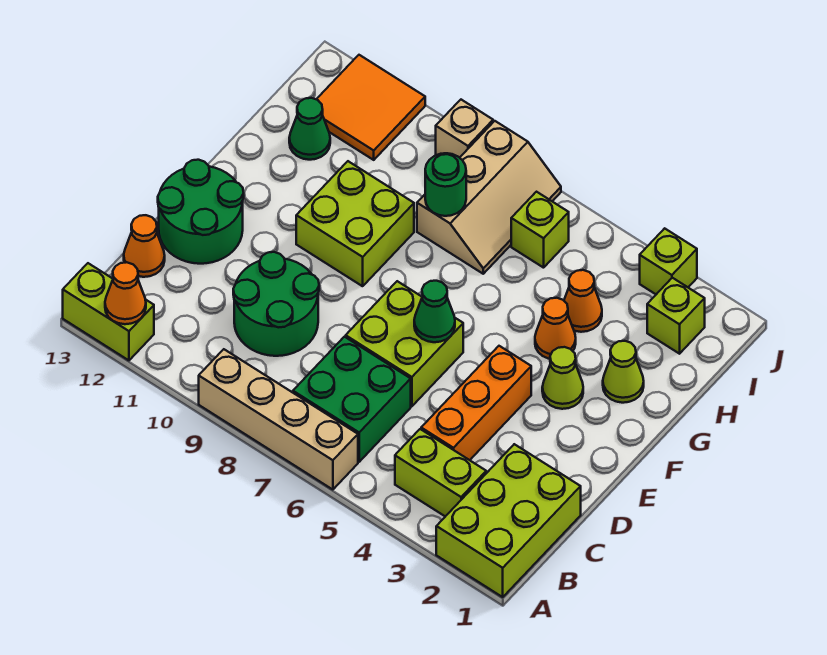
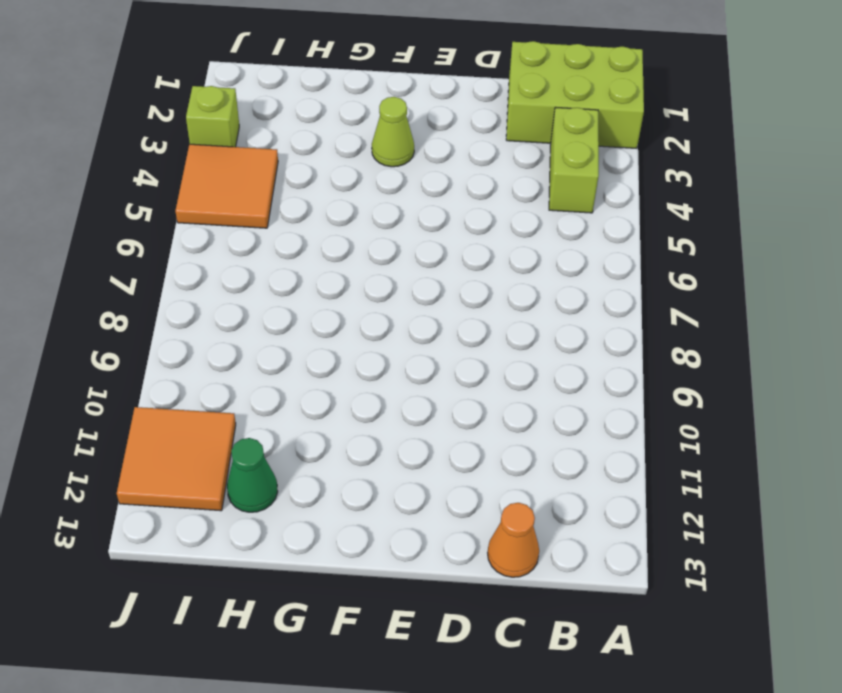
orange 2x2 tile [175,144,278,228] -> none
none -> tan 1x4 brick [199,349,358,490]
none -> lime 1x2 brick [63,263,154,360]
none -> green 2x2 brick [293,337,411,462]

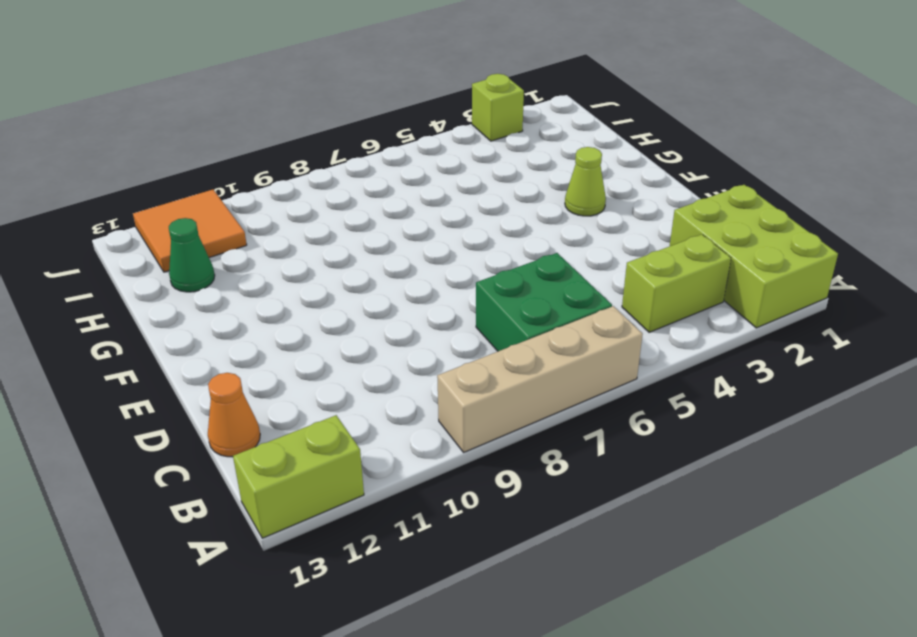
none -> orange 1x3 brick [421,346,531,460]
none -> green 2x2 round brick [233,252,319,356]
none -> lime 2x2 brick [346,281,463,406]

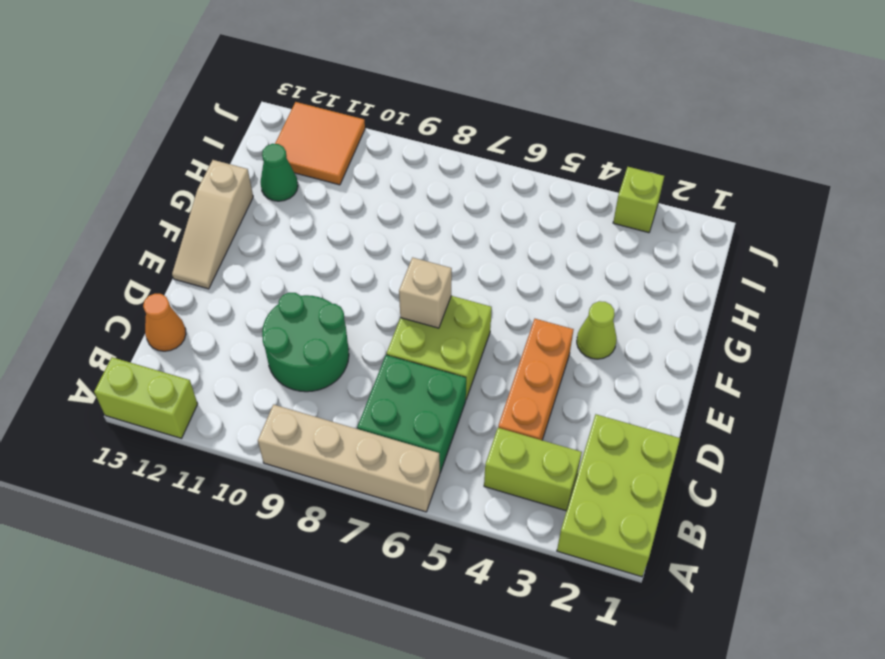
tan 1x1 brick [399,257,452,328] -> tan 1x1 brick moved to [436,100,493,158]
tan 1x3 slope [172,160,253,289] -> green 2x2 round brick [158,160,244,264]
none -> lime 2x2 brick [296,161,414,286]
none -> lime 1x1 cone [603,341,644,403]
none -> orange 1x1 cone [535,298,576,359]

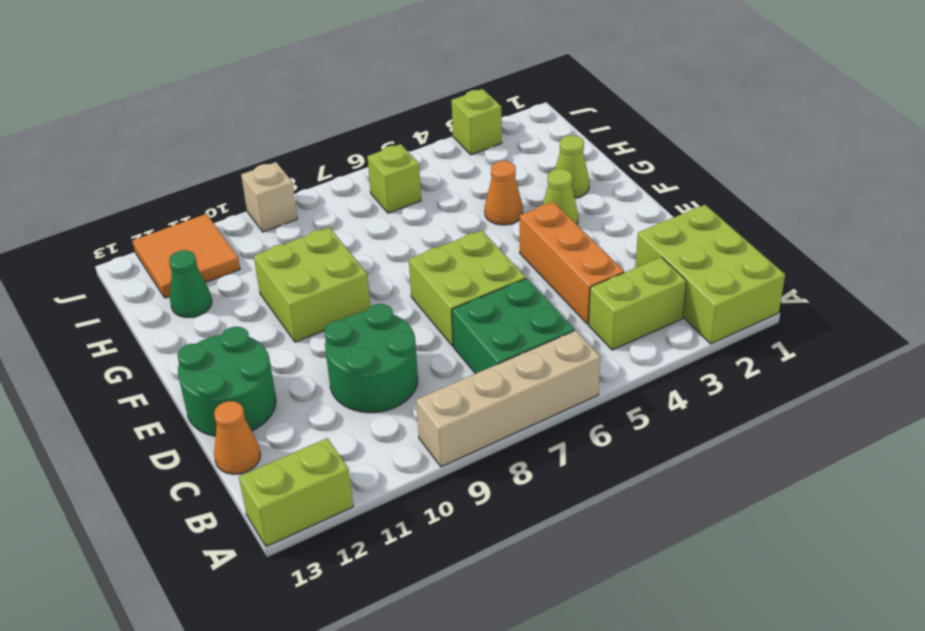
none -> orange 1x1 cone [564,270,602,332]
none -> tan 2x3 slope [417,121,561,274]
none -> lime 1x1 brick [647,278,705,354]

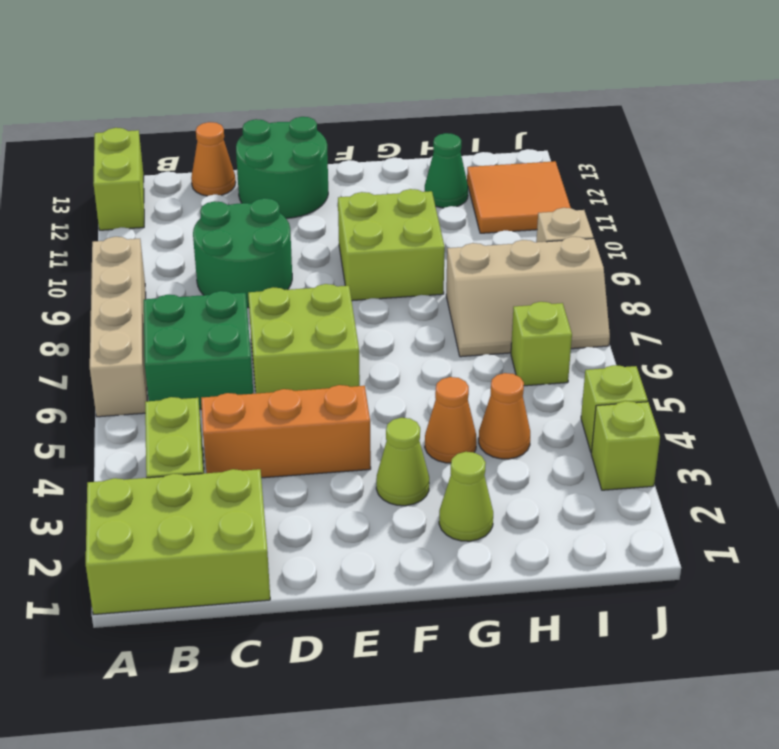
lime 1x1 brick [581,365,648,453] -> lime 1x1 brick moved to [647,278,705,354]
none -> orange 1x1 cone [105,262,146,324]
none -> green 1x1 cone [414,281,455,342]
none -> green 1x1 round brick [425,153,466,216]

